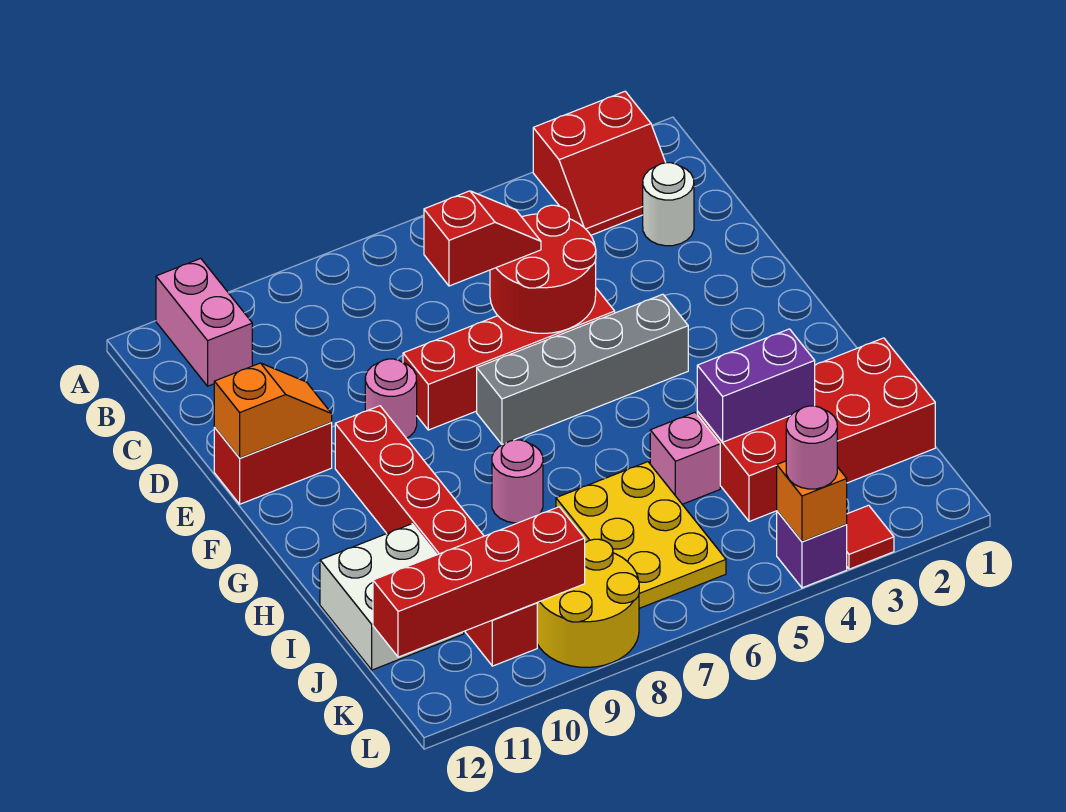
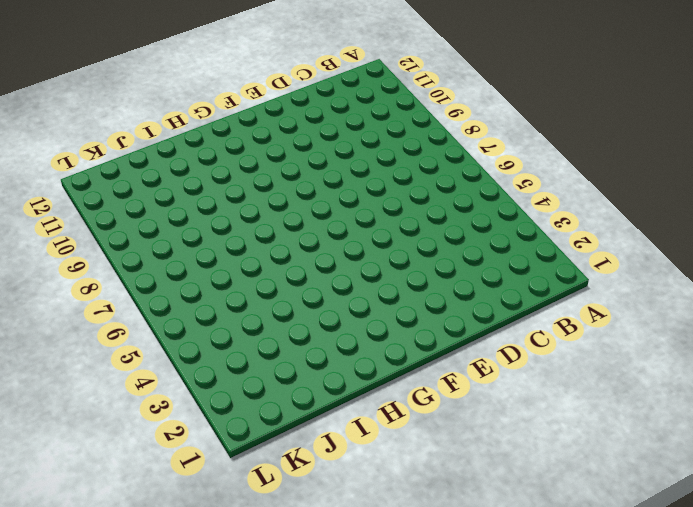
none -> red 2x2 slope [533,91,666,235]
none -> pink 1x2 brick [156,258,252,386]
none -> white 1x1 round brick [643,163,694,246]

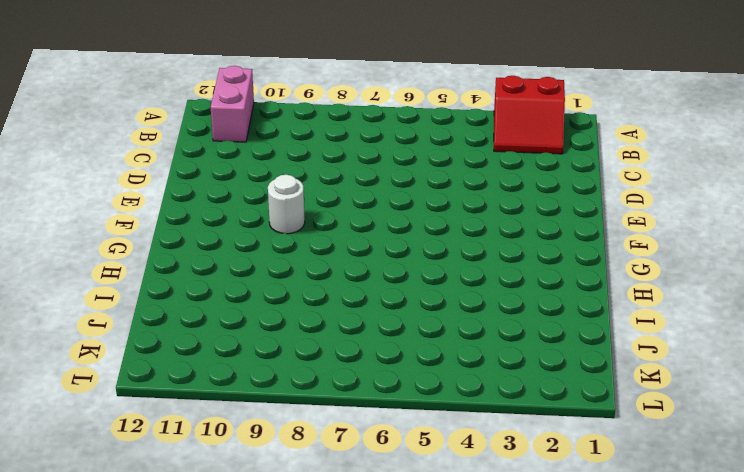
white 1x1 round brick [268,175,305,234] -> white 1x1 round brick moved to [643,163,694,246]
none -> red 1x4 brick [403,288,615,430]
none -> pink 1x1 round brick [365,359,417,438]
none -> red 1x2 brick [214,423,332,504]

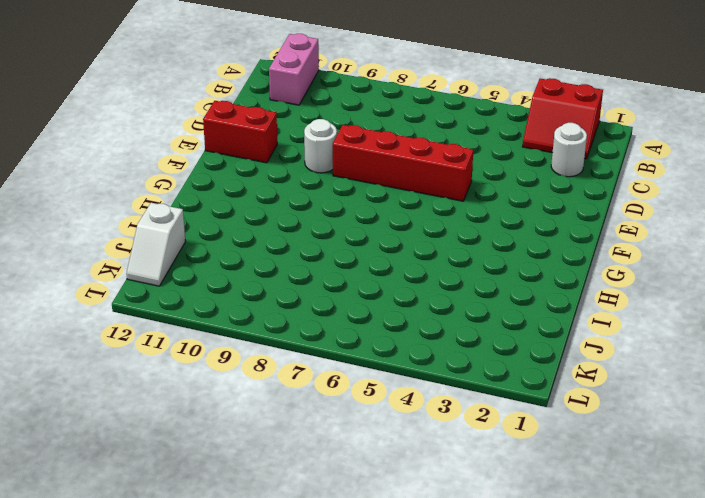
white 1x1 round brick [304,119,337,173] -> pink 1x1 round brick [365,359,417,438]
white 1x2 slope [126,203,186,286] -> white 2x2 brick [320,524,464,670]
none -> grey 1x4 brick [477,294,688,445]
none -> red 1x6 brick [335,406,537,666]
none -> pink 1x1 round brick [492,440,543,523]

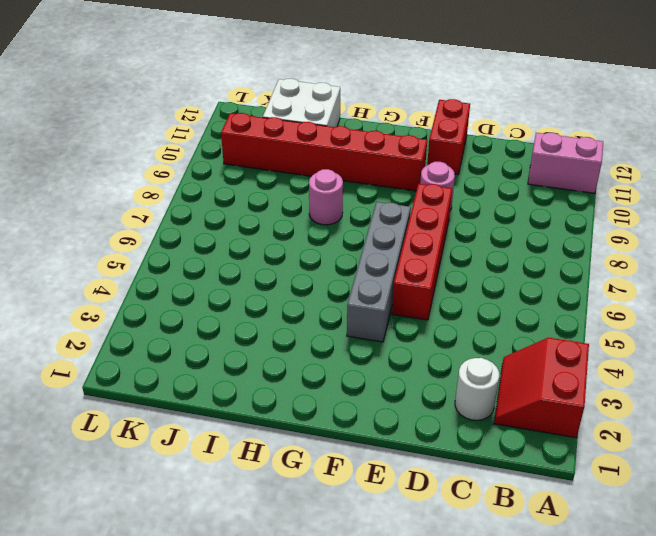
none -> red 2x4 brick [697,338,935,521]
none -> pink 1x1 brick [650,412,720,504]
none -> yellow 2x3 plate [556,462,726,608]

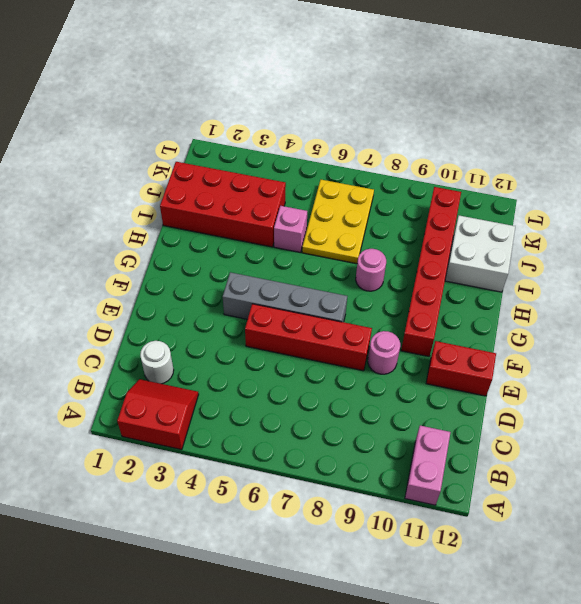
none -> yellow 2x2 round brick [537,539,639,667]
none -> red 1x1 tile [847,505,894,569]
none -> purple 1x1 brick [777,511,847,588]

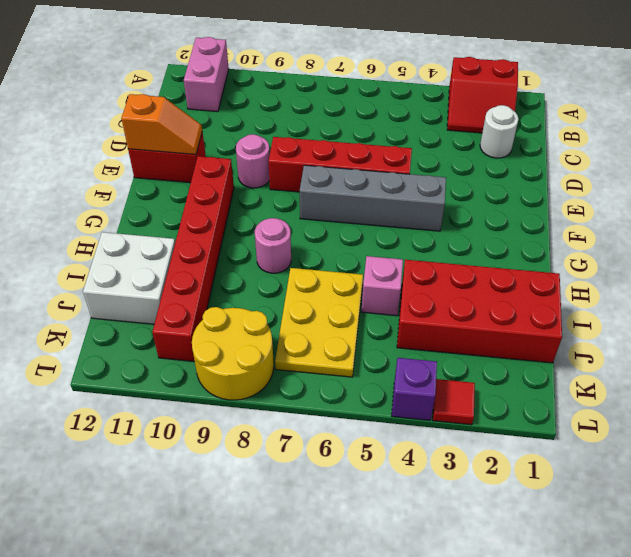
none -> red 2x2 round brick [490,205,596,333]
none -> purple 1x2 brick [697,329,815,442]
none -> red 1x4 brick [373,507,585,657]

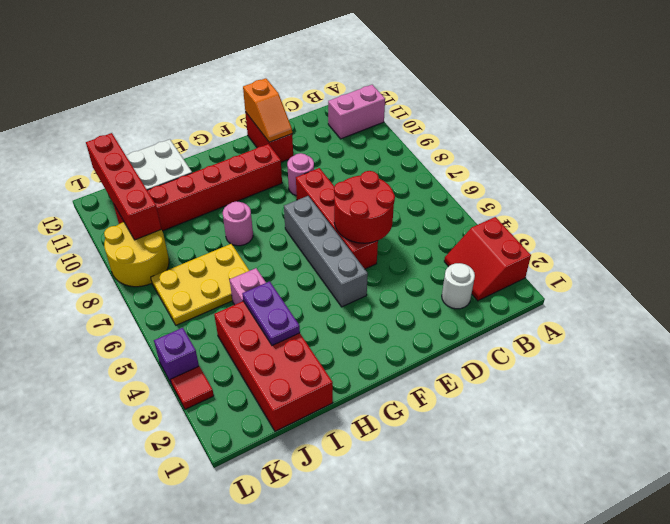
purple 1x2 plate [242,281,300,345] -> purple 1x2 brick [697,329,815,442]
none -> orange 1x1 brick [777,461,847,542]
none -> red 1x2 slope [424,191,541,286]
none -> pink 1x1 round brick [786,406,837,489]

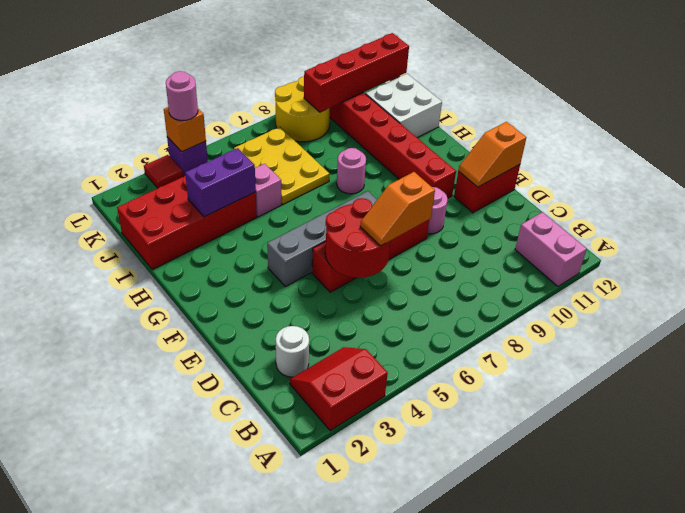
orange 1x2 slope [360,172,435,246] -> red 1x2 slope [424,191,541,286]

